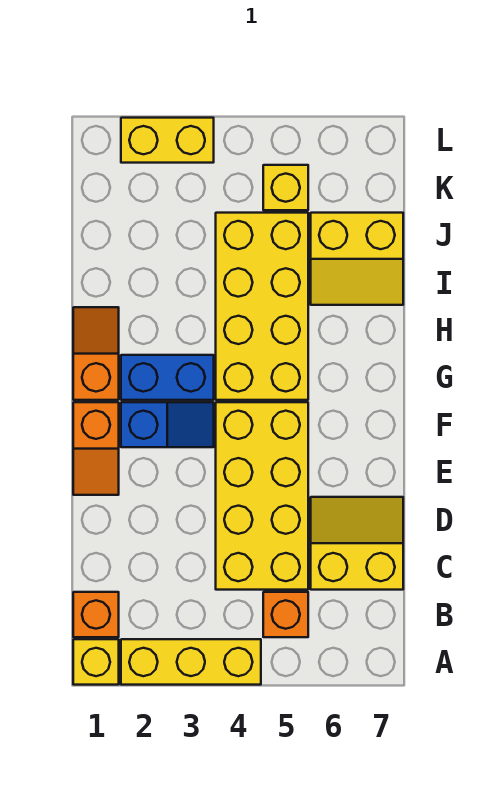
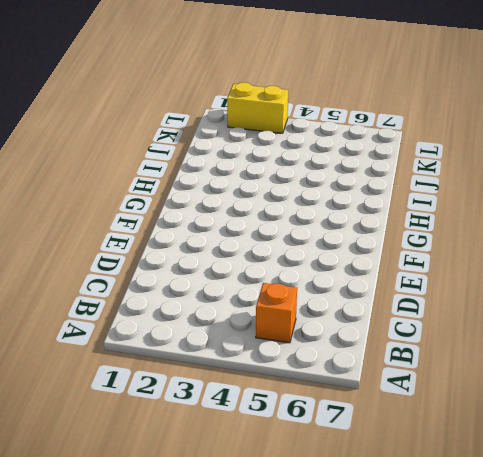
none -> yellow 1x1 brick [73,639,119,685]
none -> yellow 1x3 brick [121,639,261,685]
none -> orange 1x1 brick [73,592,119,637]

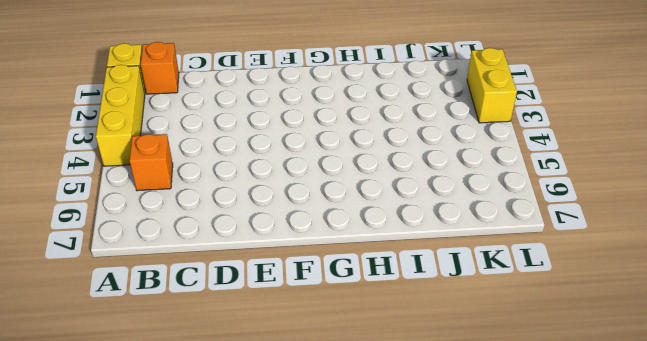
none -> yellow 2x4 brick [216,402,308,590]
none -> yellow 2x2 slope [311,497,403,590]
none -> orange 1x2 slope [73,402,119,495]

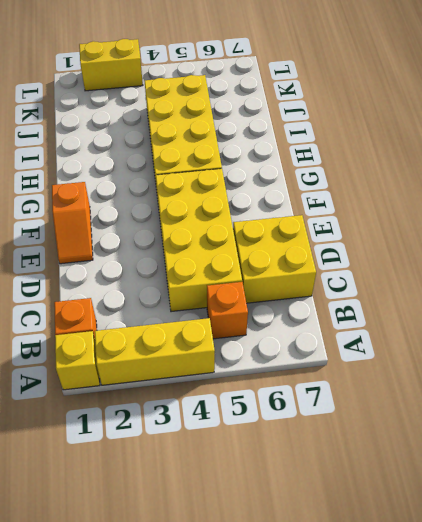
yellow 2x2 brick [233,215,316,303] -> yellow 2x2 slope [311,497,403,590]
none -> blue 1x2 slope [121,402,214,447]
none -> orange 1x2 slope [73,307,119,400]
none -> blue 1x2 brick [121,355,214,400]

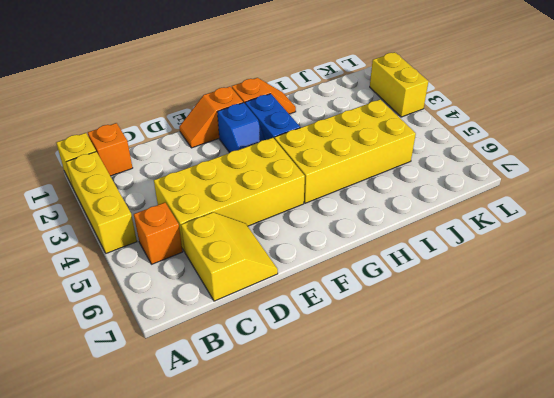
none -> yellow 2x2 slope [311,213,403,305]
none -> yellow 1x1 brick [263,165,308,210]

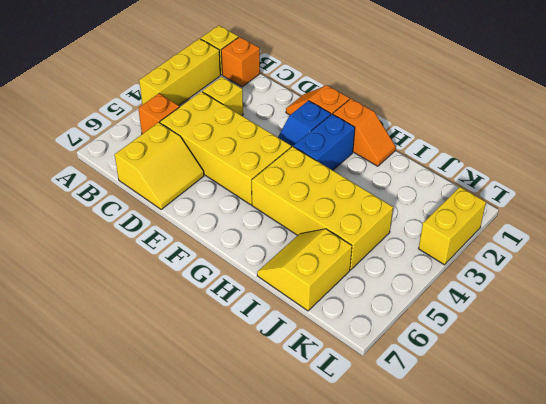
yellow 1x1 brick [202,77,243,116] -> yellow 1x1 brick moved to [263,165,308,210]

